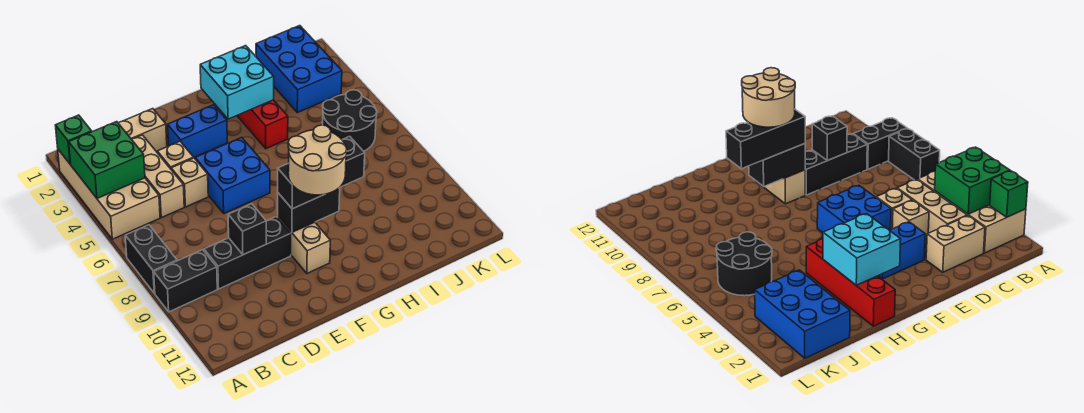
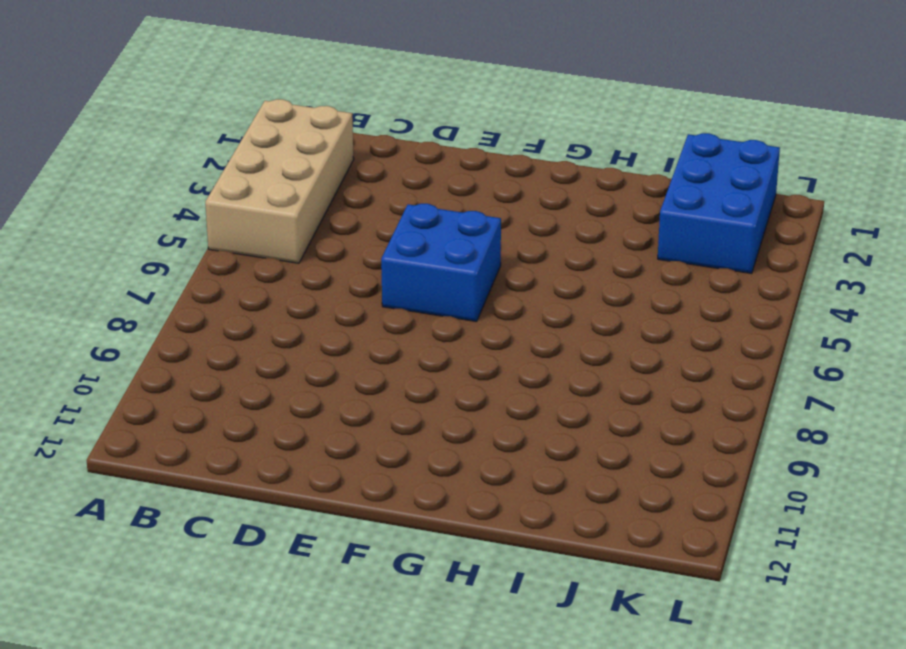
none -> black 1x2 brick [125,225,177,293]
none -> black 1x2 brick [154,250,217,312]
none -> tan 1x2 brick [119,109,167,151]

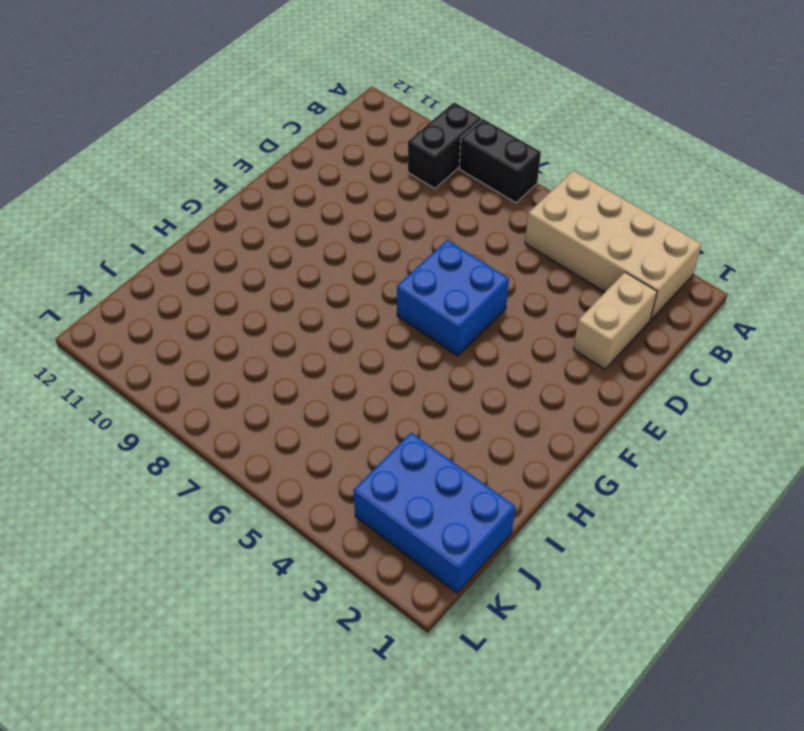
none -> tan 1x3 brick [132,135,184,218]
none -> black 1x3 brick [204,217,291,289]
none -> tan 1x1 brick [157,141,194,169]

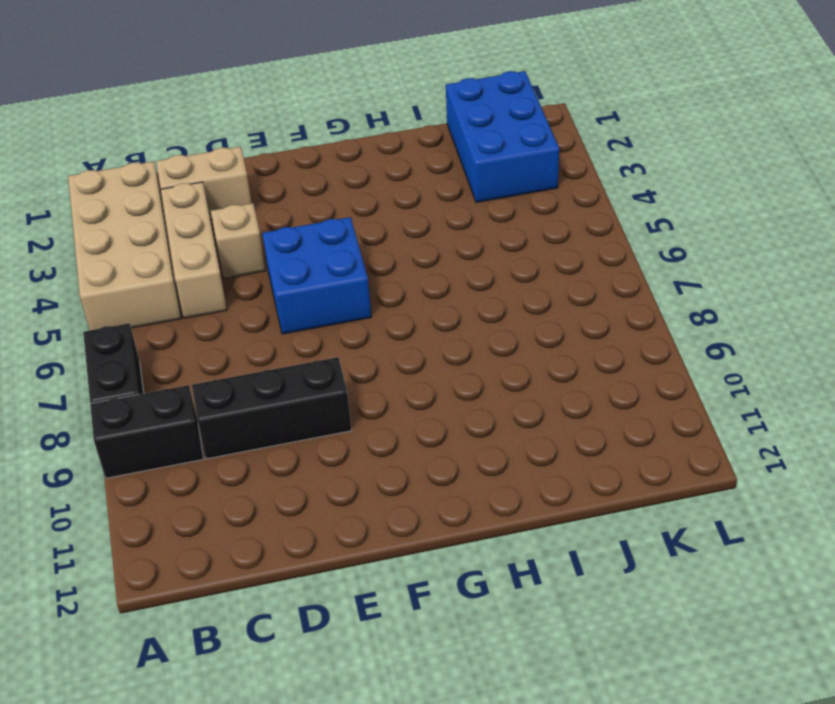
none -> tan 1x1 brick [171,158,208,207]
none -> blue 1x2 brick [168,105,227,157]
none -> tan 1x2 brick [278,217,330,273]

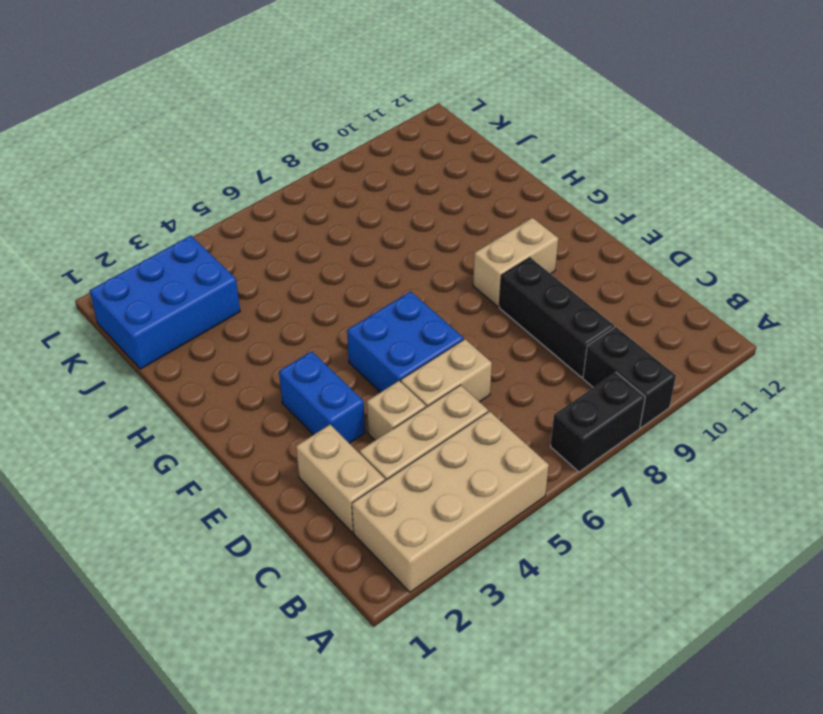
tan 1x2 brick [401,339,492,407] -> tan 1x1 brick [171,158,208,207]
none -> red 1x4 brick [237,100,288,149]
none -> black 2x2 round brick [323,90,377,151]
none -> green 1x1 brick [55,115,92,164]

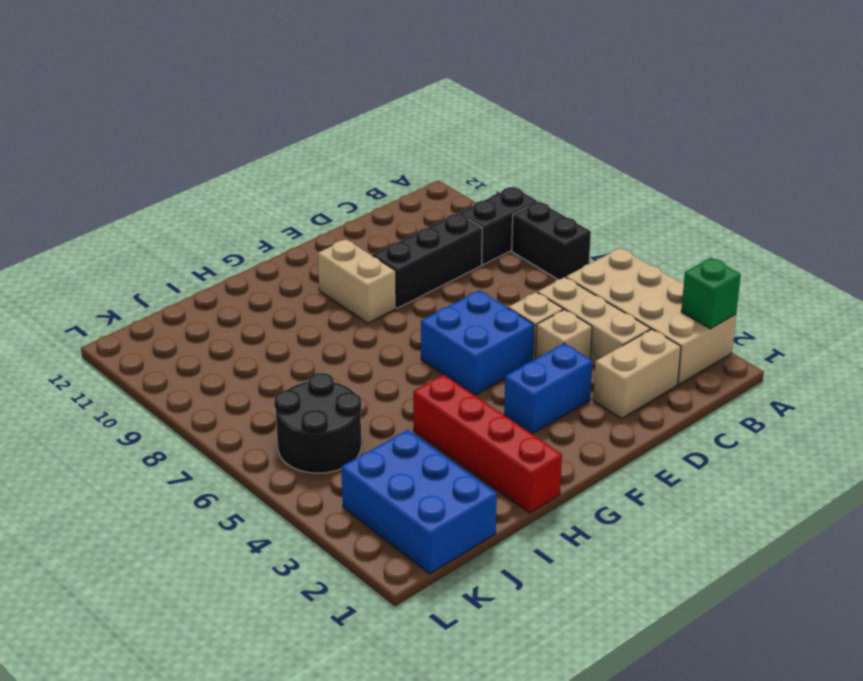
none -> green 2x2 brick [69,122,145,198]
none -> black 1x1 brick [228,204,266,255]
none -> black 1x2 brick [278,188,340,232]

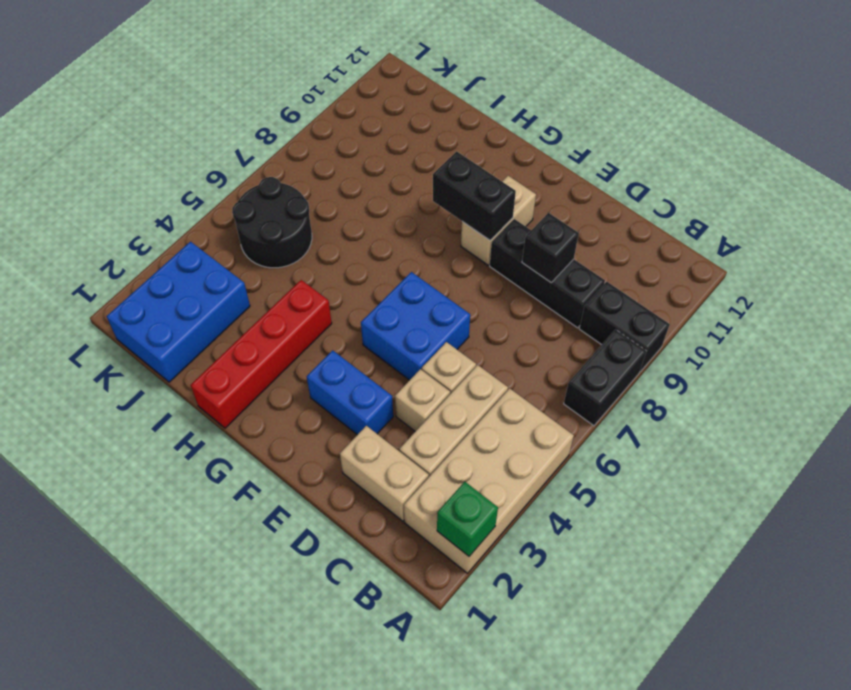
none -> green 2x2 brick [69,122,145,198]
none -> cyan 2x2 brick [200,46,274,119]
none -> black 1x3 brick [278,136,365,209]

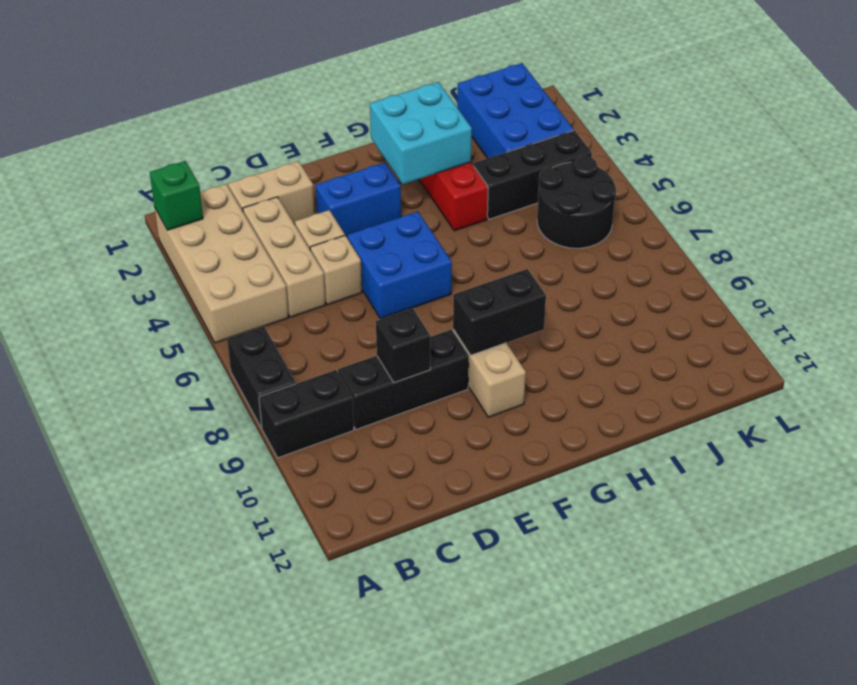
black 1x3 brick [473,130,592,219] -> black 1x3 brick moved to [278,136,365,209]
none -> green 2x2 brick [69,122,145,198]
none -> tan 2x2 round brick [288,125,347,195]

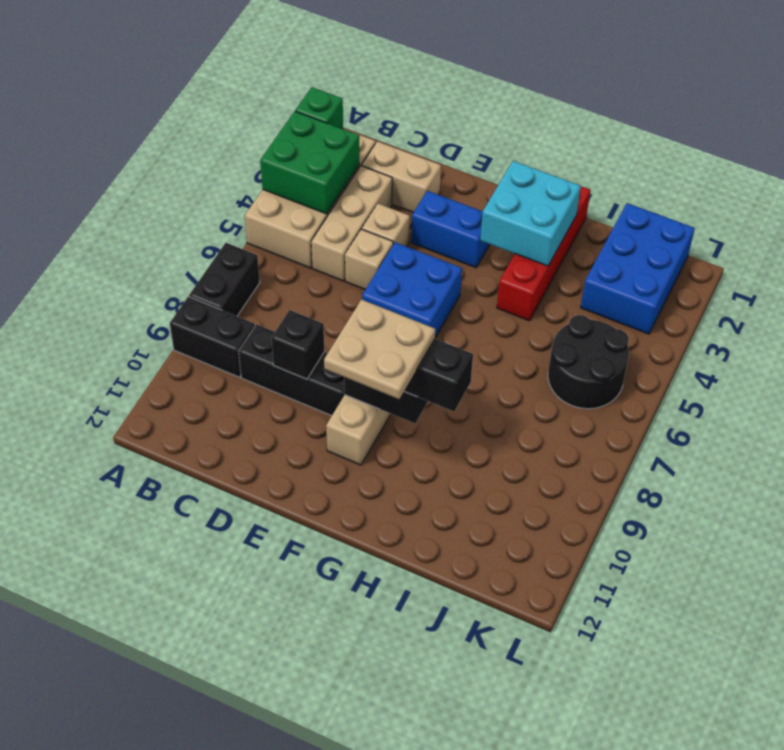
tan 2x2 plate [324,300,435,399] -> tan 2x2 round brick [288,125,347,195]

